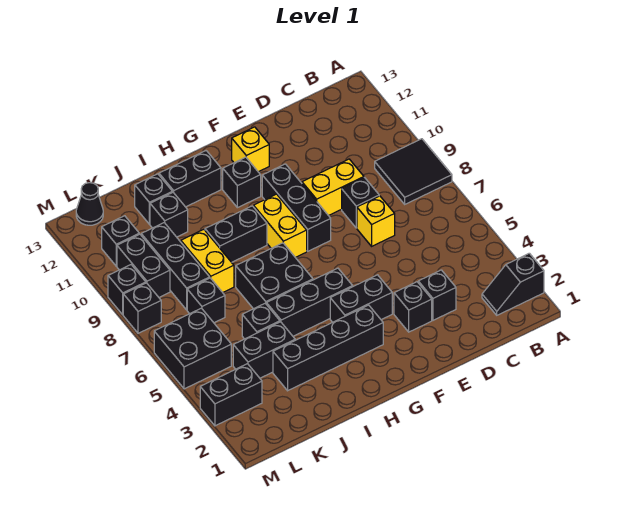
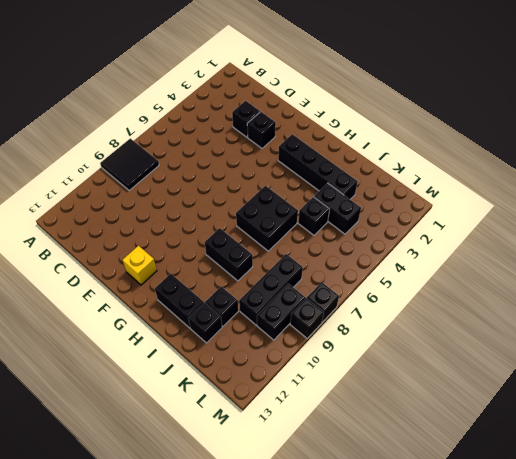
none -> black 1x2 slope [482,253,544,315]
none -> yellow 1x1 brick [357,196,395,246]
none -> black 1x1 brick [342,178,379,228]
none -> yellow 1x2 brick [302,159,364,216]

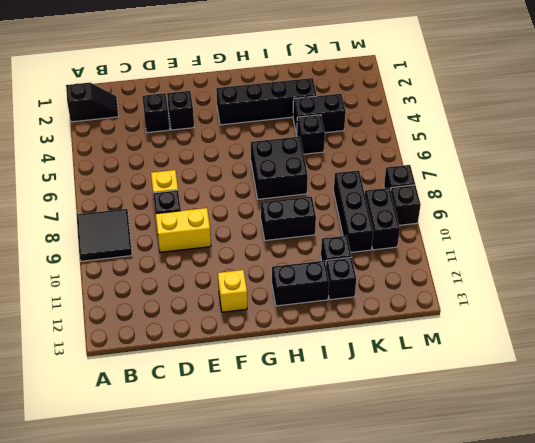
none -> black 1x2 brick [330,275,392,322]
none -> black 1x3 brick [262,164,331,251]
none -> black 1x3 brick [266,268,353,336]
none -> yellow 1x2 brick [254,194,307,258]

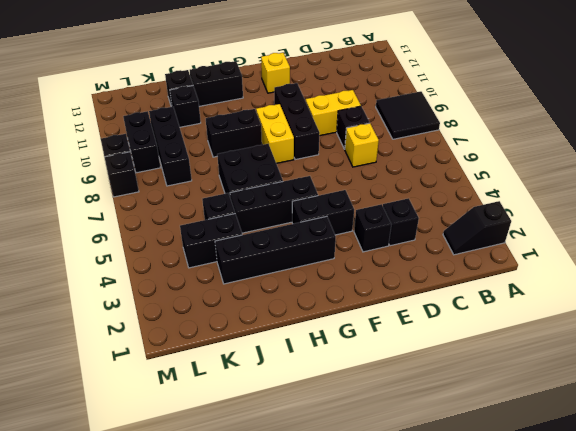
none -> black 1x1 brick [223,157,261,208]
none -> yellow 1x2 brick [181,229,234,292]
none -> black 1x1 brick [187,278,225,323]
none -> black 1x2 brick [200,364,262,426]

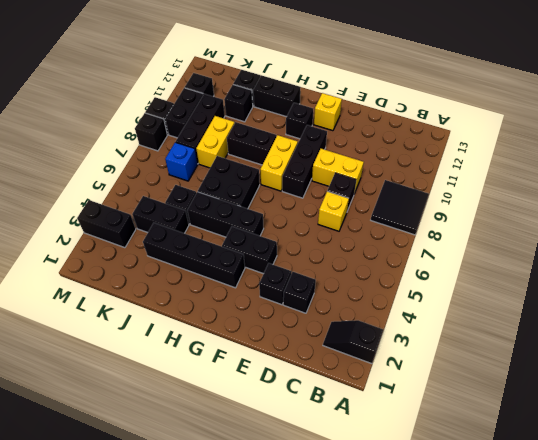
blue 1x1 brick [165,142,197,181] -> black 1x1 brick [187,278,225,323]
none -> black 2x2 brick [154,308,231,389]
none -> black 1x1 cone [76,183,103,225]

